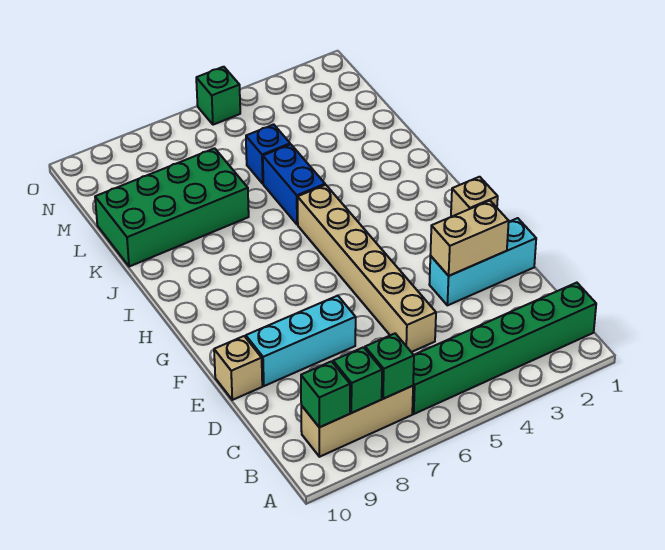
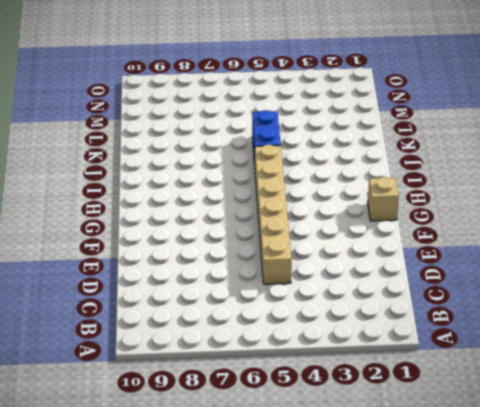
none -> green 1x6 brick [412,283,596,414]
none -> tan 1x3 brick [301,386,413,457]
none -> cyan 1x3 brick [429,218,536,305]

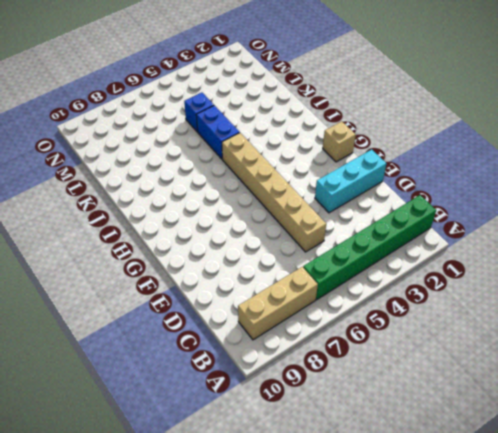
none -> cyan 1x3 brick [246,296,356,386]
none -> tan 1x1 brick [214,336,262,400]
none -> green 2x4 brick [95,148,249,267]

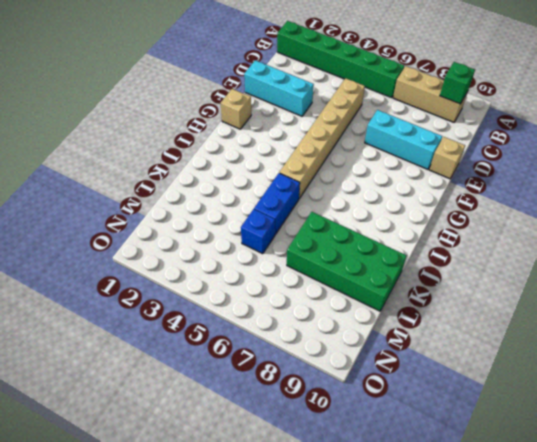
none -> green 1x1 brick [196,67,240,125]
none -> green 1x1 brick [365,334,414,399]
none -> green 1x1 brick [333,347,382,413]

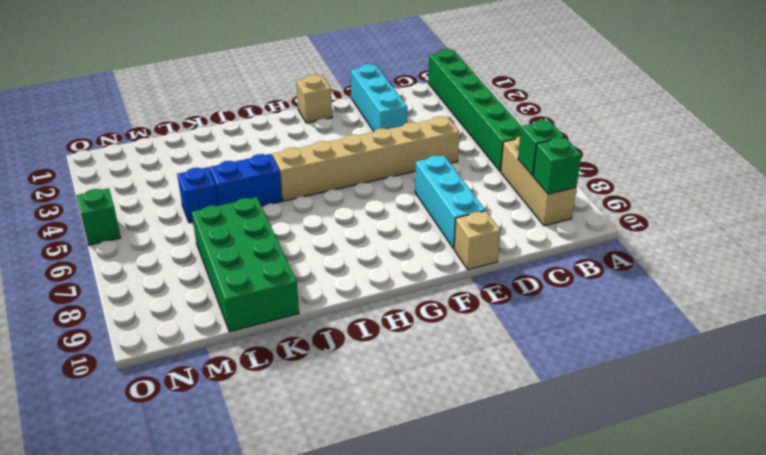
none -> green 1x1 brick [365,334,414,399]
none -> tan 1x2 brick [430,201,509,276]

